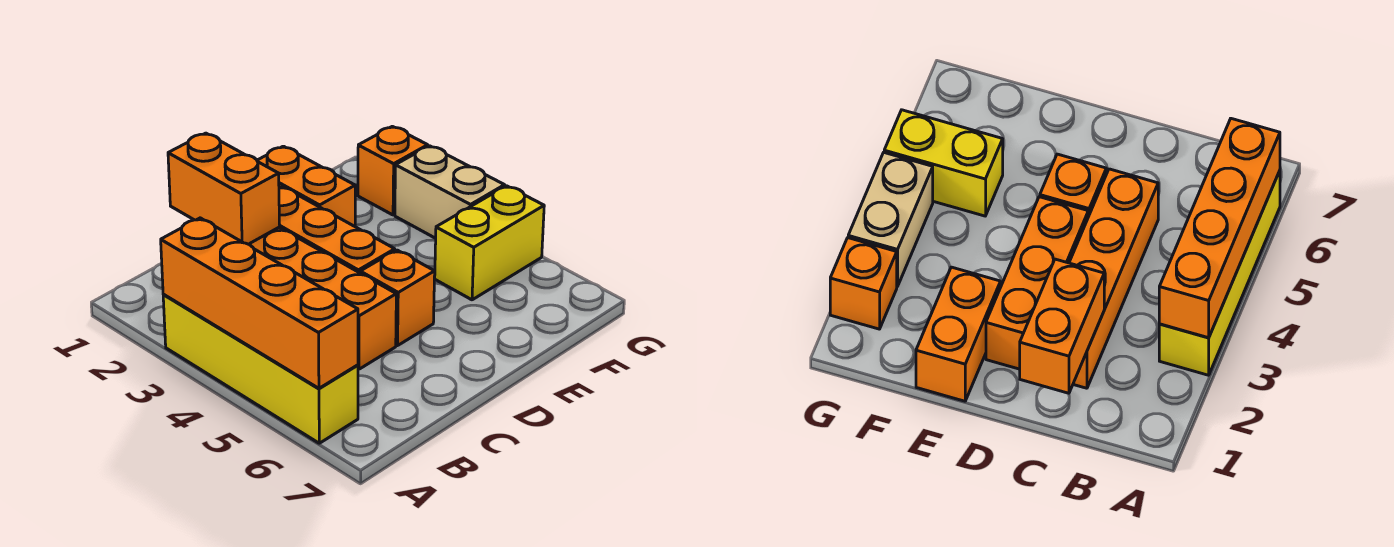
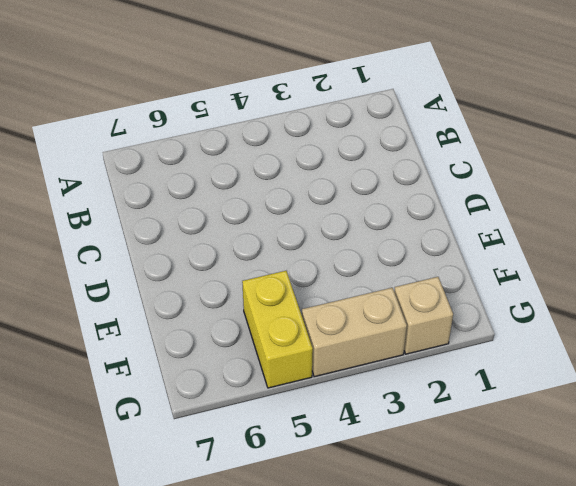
tan 1x1 brick [394,277,453,354] -> orange 1x1 brick [358,126,428,215]
none -> yellow 1x4 brick [163,294,358,443]
none -> orange 1x4 brick [249,227,396,369]

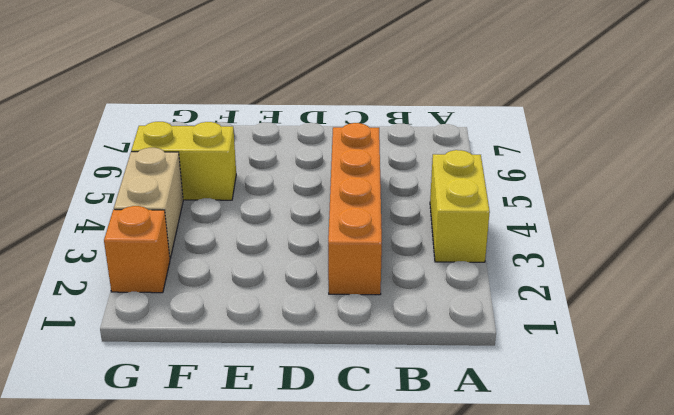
yellow 1x2 brick [430,150,490,262] -> yellow 1x4 brick [163,294,358,443]
none -> orange 1x3 brick [279,187,395,273]
none -> orange 1x1 brick [360,250,435,346]

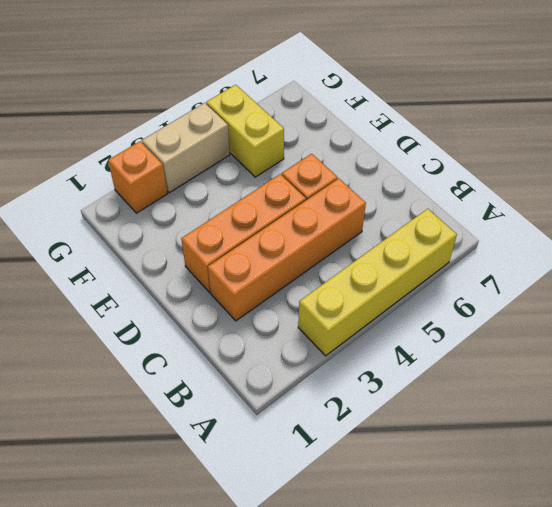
none -> orange 1x2 brick [257,146,355,226]
none -> orange 1x4 brick [161,218,358,388]

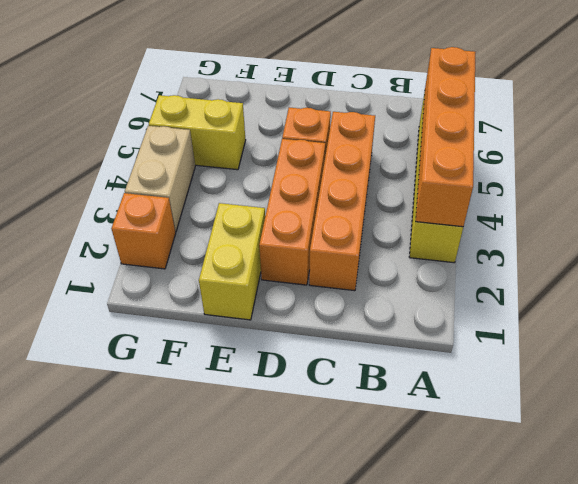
yellow 1x2 brick [199,203,265,320] -> orange 1x2 brick [257,146,355,226]
none -> orange 1x2 brick [168,133,280,244]

